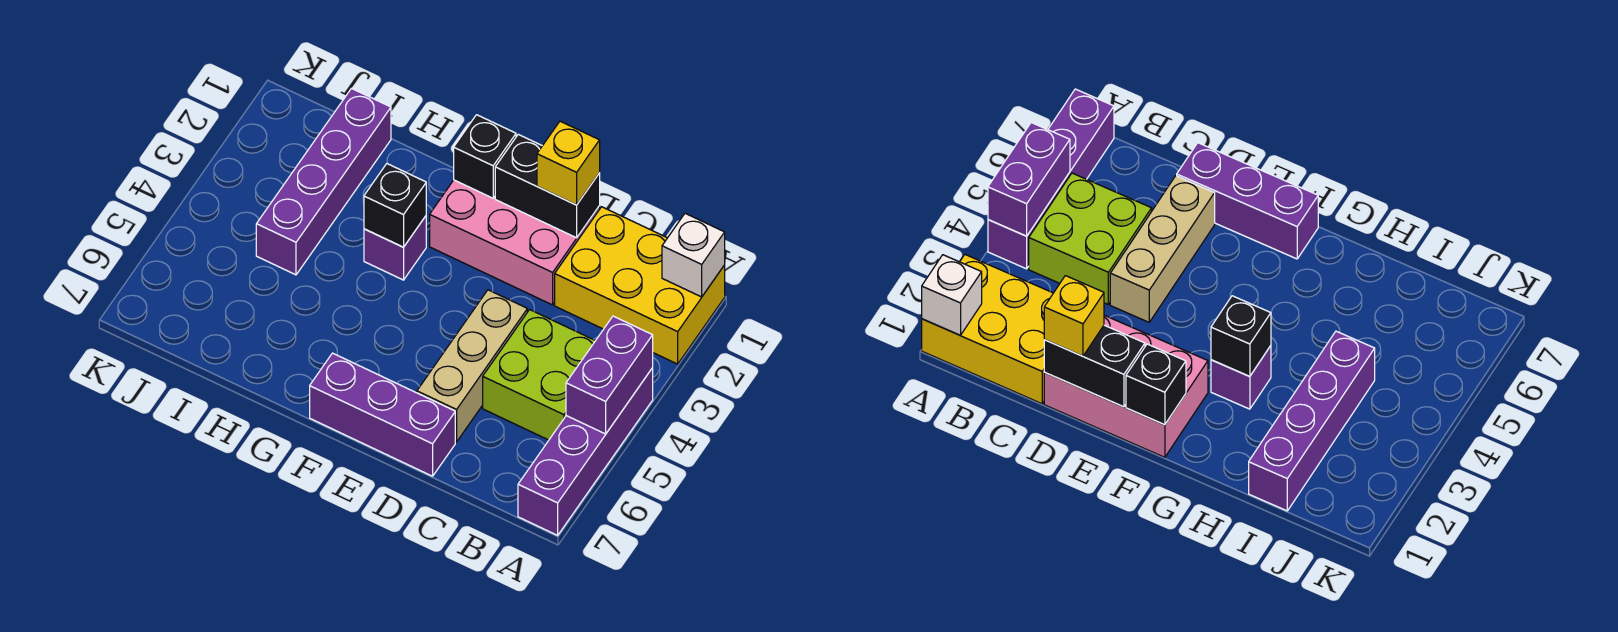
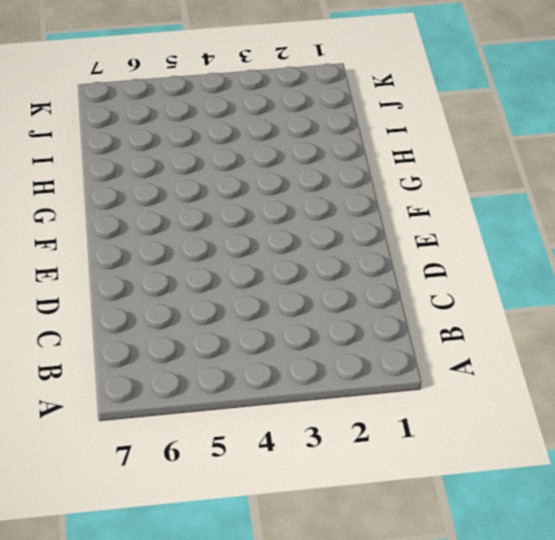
none -> yellow 2x3 brick [555,207,725,364]
none -> purple 1x4 brick [518,368,653,535]
none -> lime 2x2 brick [483,310,595,440]

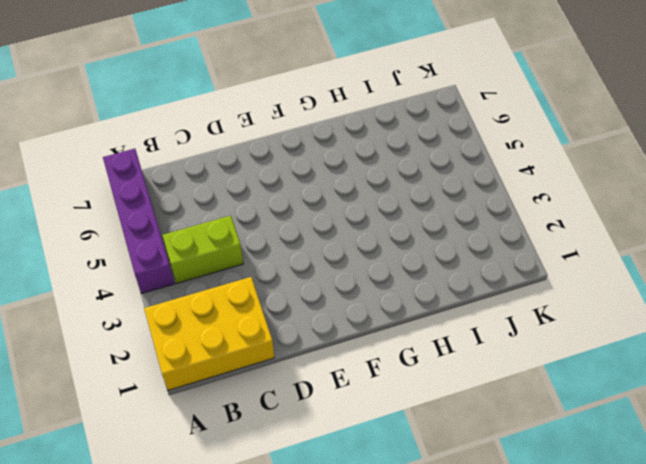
lime 1x2 brick [163,216,243,283] -> lime 2x2 brick [483,310,595,440]
none -> pink 2x3 brick [430,180,600,305]
none -> tan 1x3 brick [417,290,527,442]
none -> purple 1x3 brick [310,353,455,476]

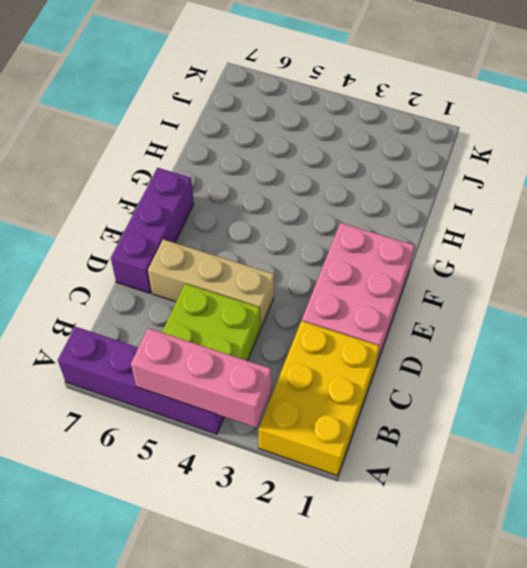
pink 1x3 brick [131,328,271,428] -> purple 1x2 brick [566,316,653,434]
none -> purple 1x1 brick [364,216,426,280]
none -> purple 1x4 brick [256,89,391,275]
none -> white 1x1 brick [662,213,725,297]

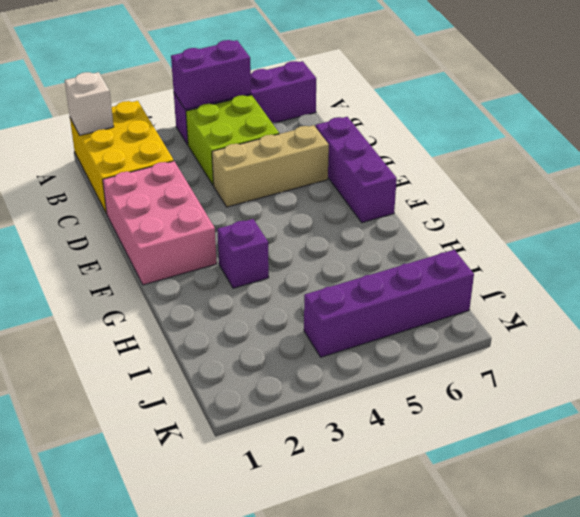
purple 1x4 brick [304,250,474,357] -> purple 1x4 brick moved to [256,89,391,275]
none -> black 1x2 brick [495,134,600,238]
none -> black 1x1 brick [454,115,516,198]
none -> black 1x1 brick [364,164,426,247]

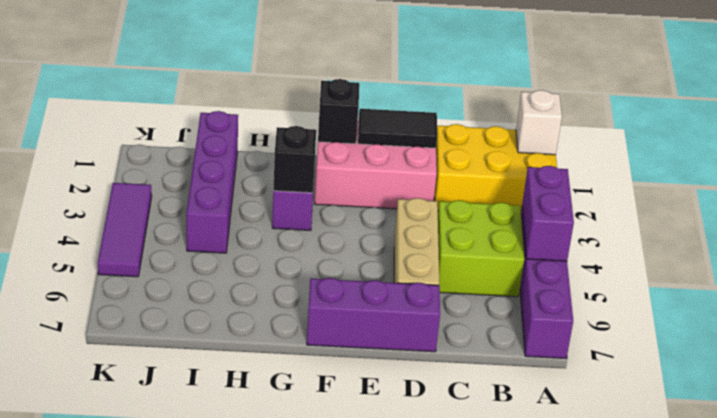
black 1x2 tile [358,109,437,148] -> black 1x2 brick [495,134,600,238]
purple 1x3 tile [98,183,152,277] -> none
none -> yellow 1x1 brick [537,121,600,205]

